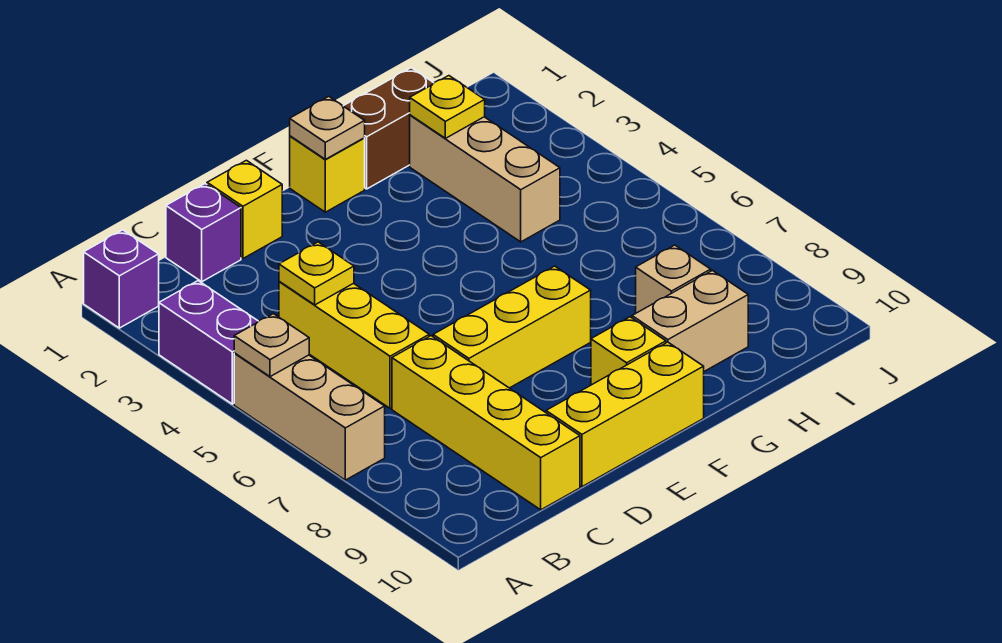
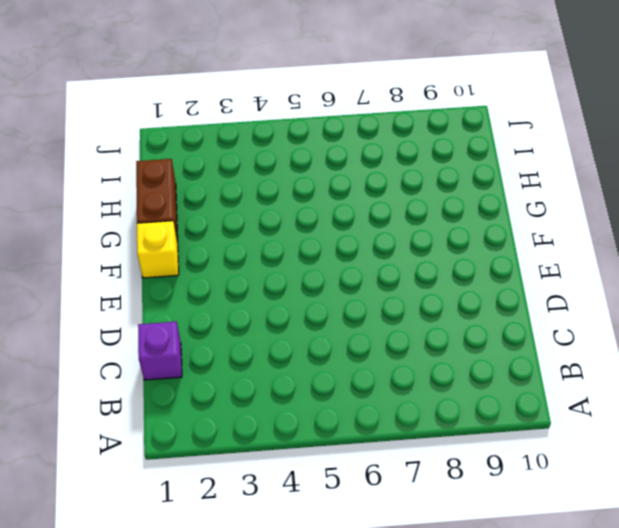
none -> purple 1x1 brick [84,230,159,328]
none -> purple 1x2 brick [159,281,258,404]
none -> tan 1x3 brick [234,353,385,480]

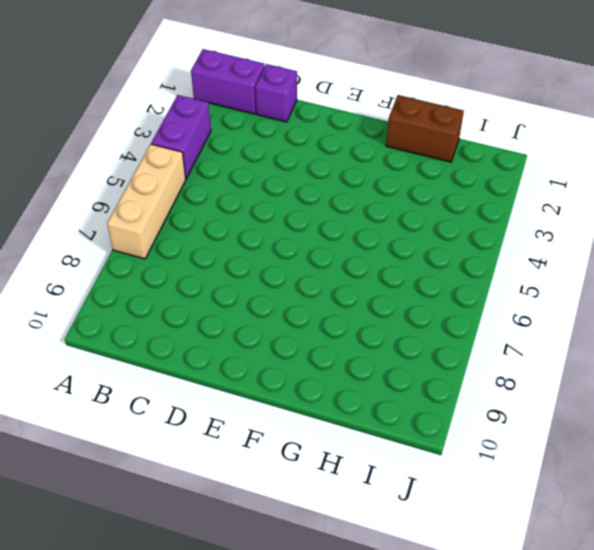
purple 1x2 brick [191,49,265,114] -> purple 1x1 brick [84,230,159,328]
none -> yellow 1x3 brick [279,281,429,408]
none -> yellow 1x4 brick [392,336,580,510]
none -> yellow 1x1 brick [207,160,282,258]

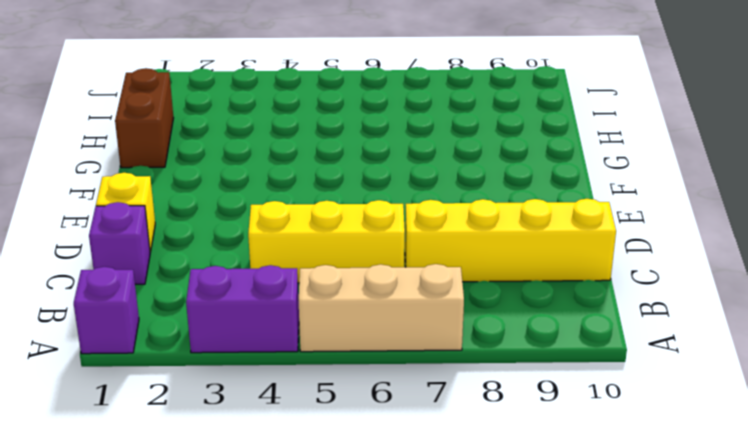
none -> yellow 1x3 brick [433,266,591,388]
none -> yellow 1x3 brick [546,342,704,487]
none -> yellow 1x1 brick [290,136,365,212]

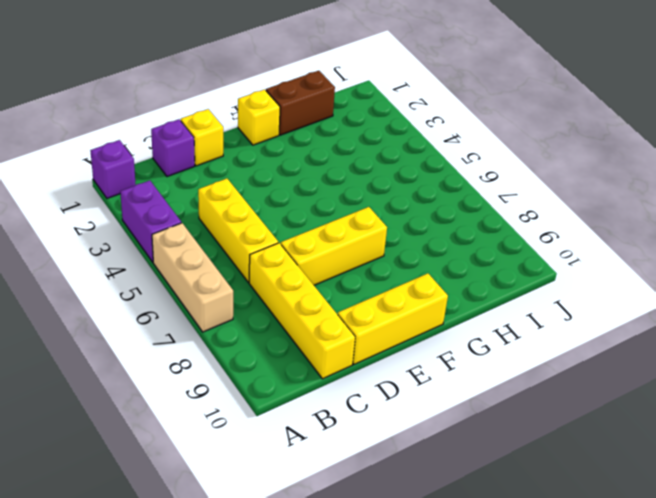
none -> yellow 1x1 brick [591,317,666,385]
none -> tan 1x2 brick [632,271,748,371]
none -> tan 1x3 brick [410,115,560,242]

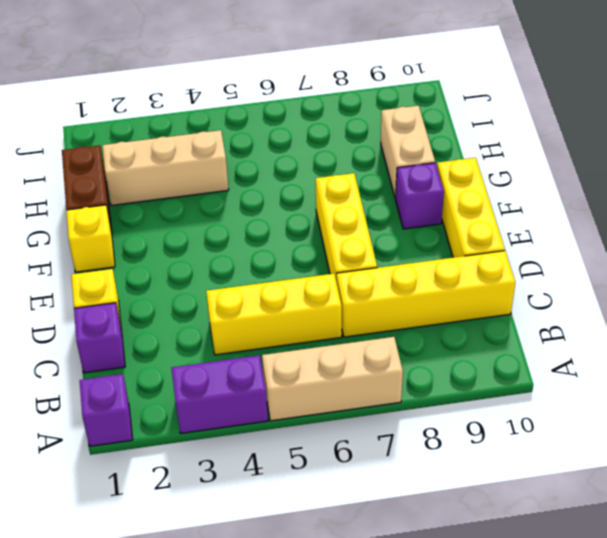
purple 1x1 brick [396,163,444,229] -> yellow 1x1 brick [591,317,666,385]
none -> tan 1x1 brick [636,245,711,313]
none -> tan 1x1 plate [234,314,309,377]
none -> yellow 1x1 plate [279,242,354,305]

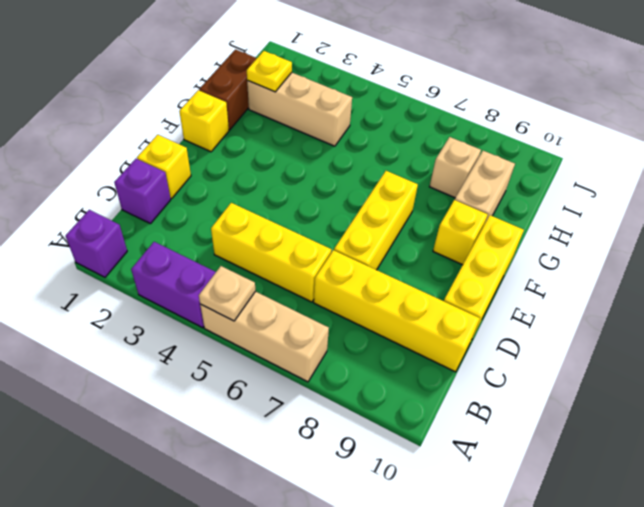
none -> yellow 1x1 plate [279,242,354,305]
none -> tan 1x1 plate [290,96,365,159]

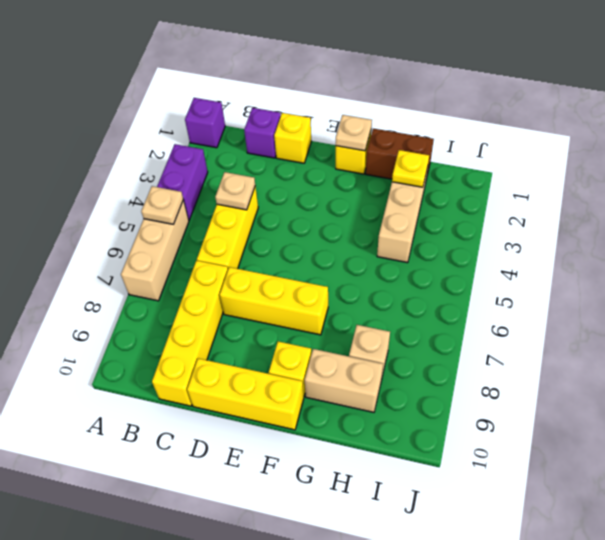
tan 1x1 plate [215,172,255,210] -> yellow 1x1 plate [279,242,354,305]

